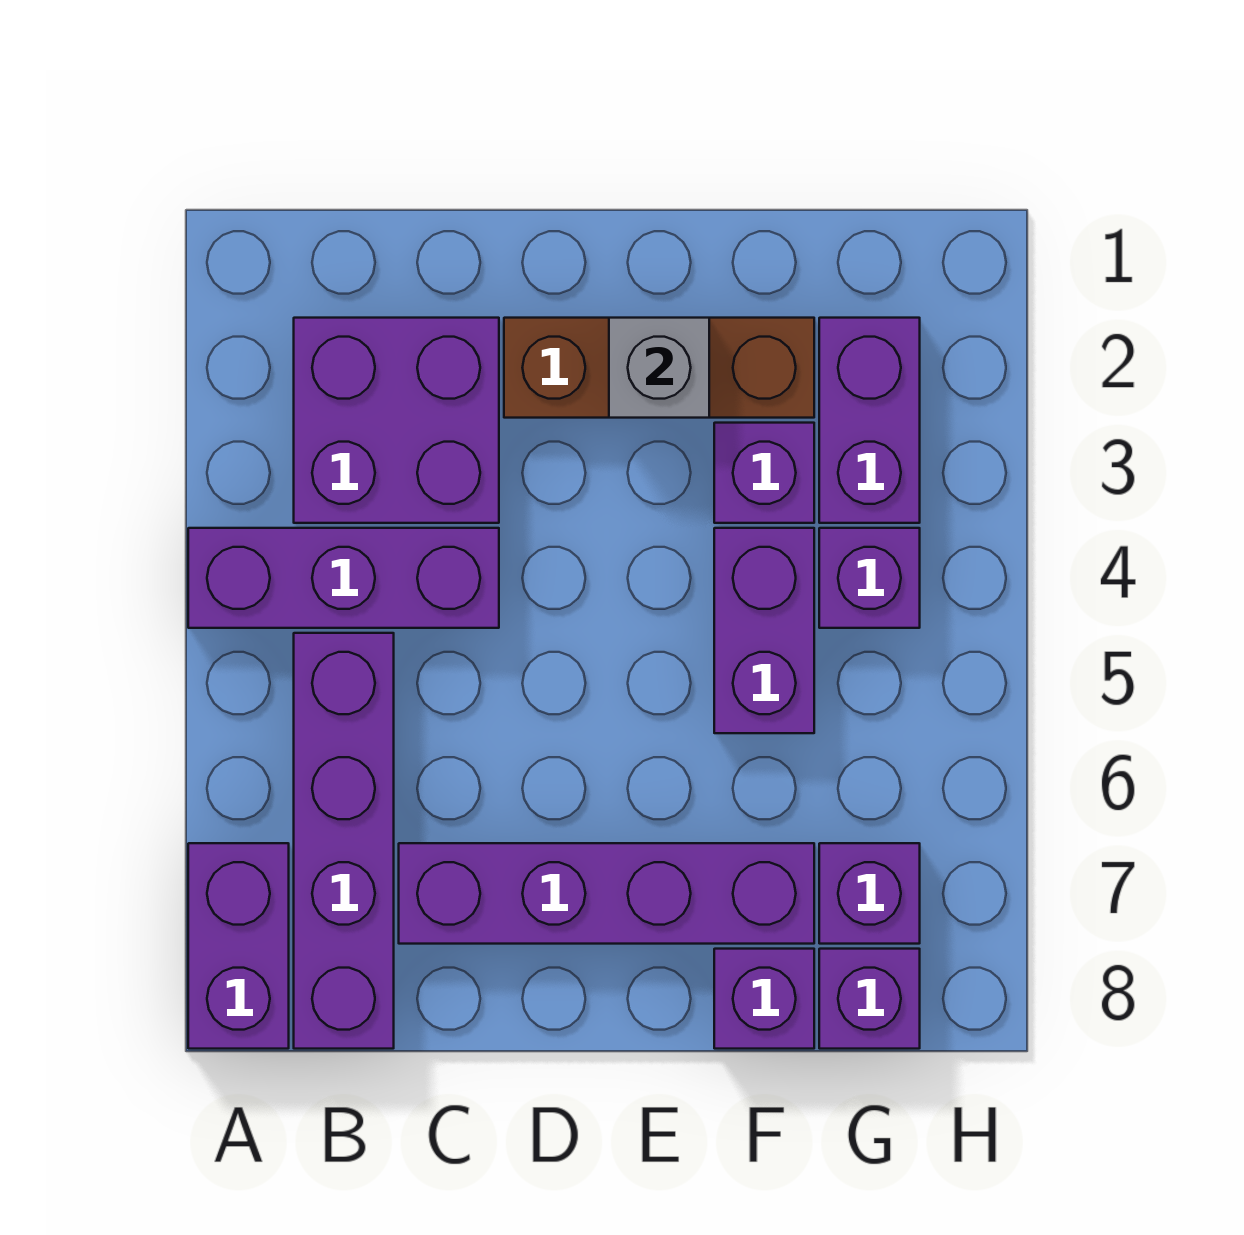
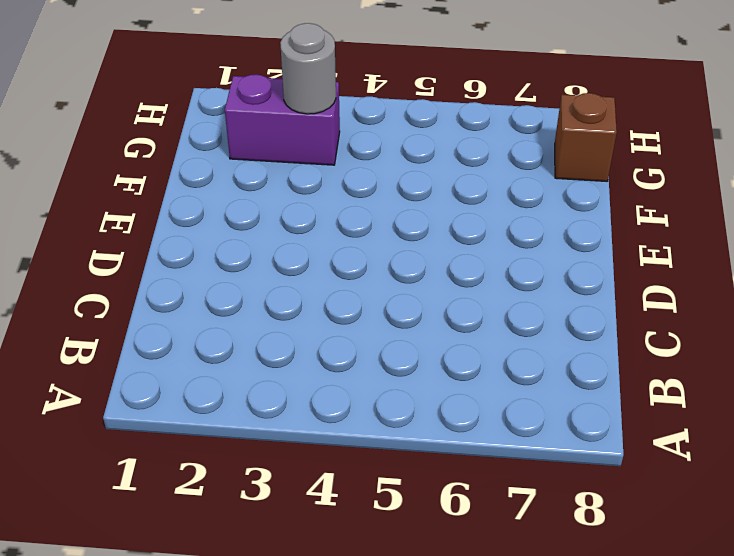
grey 1x1 round brick [280,23,336,114] -> none
brown 1x1 brick [555,93,617,181] -> purple 1x1 brick [819,949,920,1049]
none -> purple 1x3 brick [188,528,499,628]
none -> purple 1x2 brick [188,843,289,1049]
none -> purple 2x2 brick [294,318,499,523]

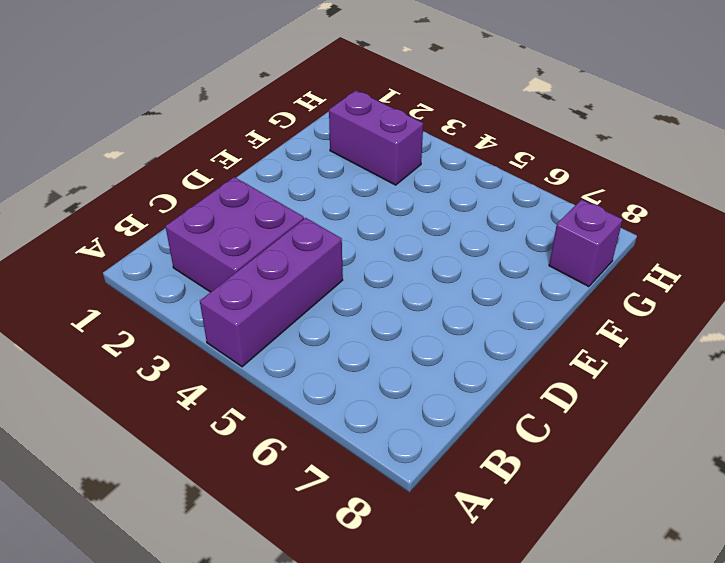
none -> purple 1x2 brick [188,843,289,1049]
none -> purple 1x4 brick [294,633,394,1049]
none -> purple 1x4 brick [399,843,814,944]

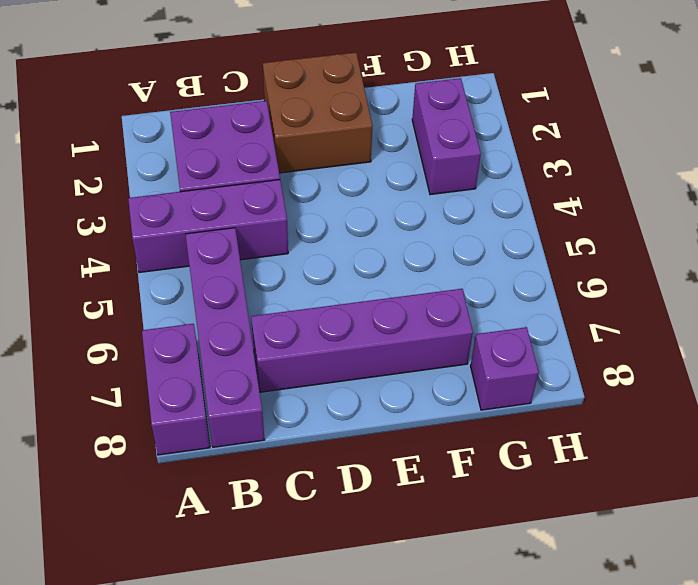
brown 2x2 brick [263,52,372,173] -> brown 1x3 brick [504,318,814,418]
none -> purple 1x1 brick [714,423,814,523]
none -> purple 1x2 brick [714,528,814,733]
none -> purple 1x1 brick [714,949,814,1049]

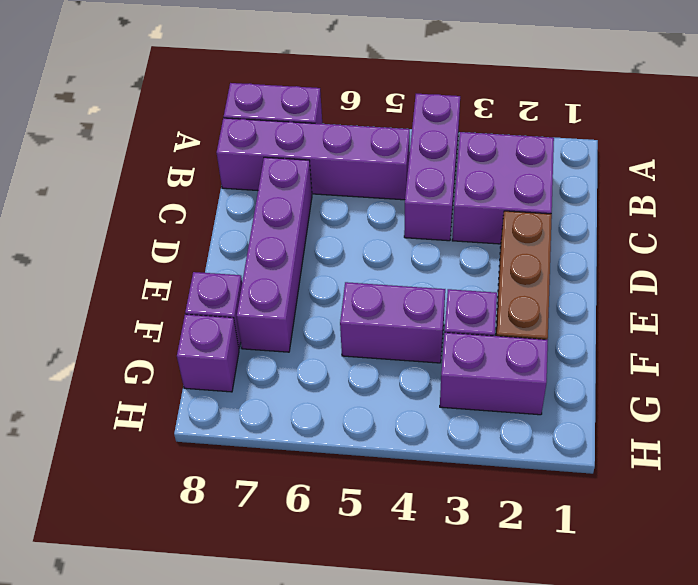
none -> purple 1x1 brick [819,528,920,628]
none -> purple 1x1 brick [819,843,920,944]
none -> grey 1x1 brick [609,318,709,418]

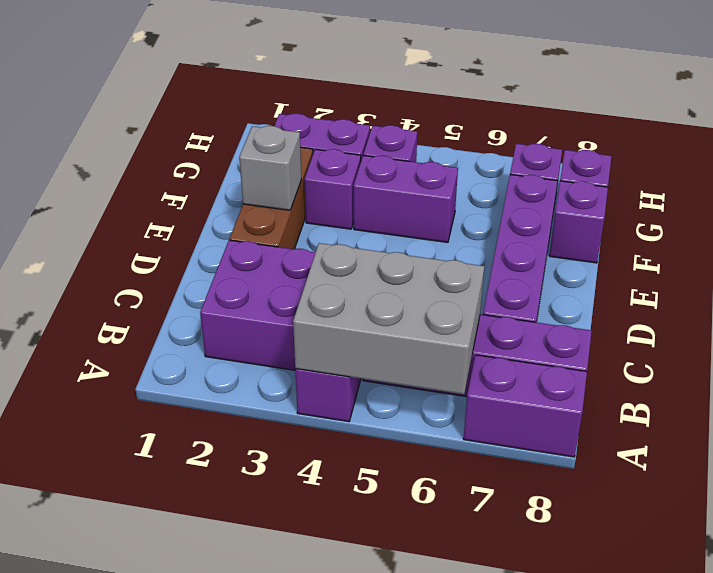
grey 2x3 brick [293,243,484,394] -> none

